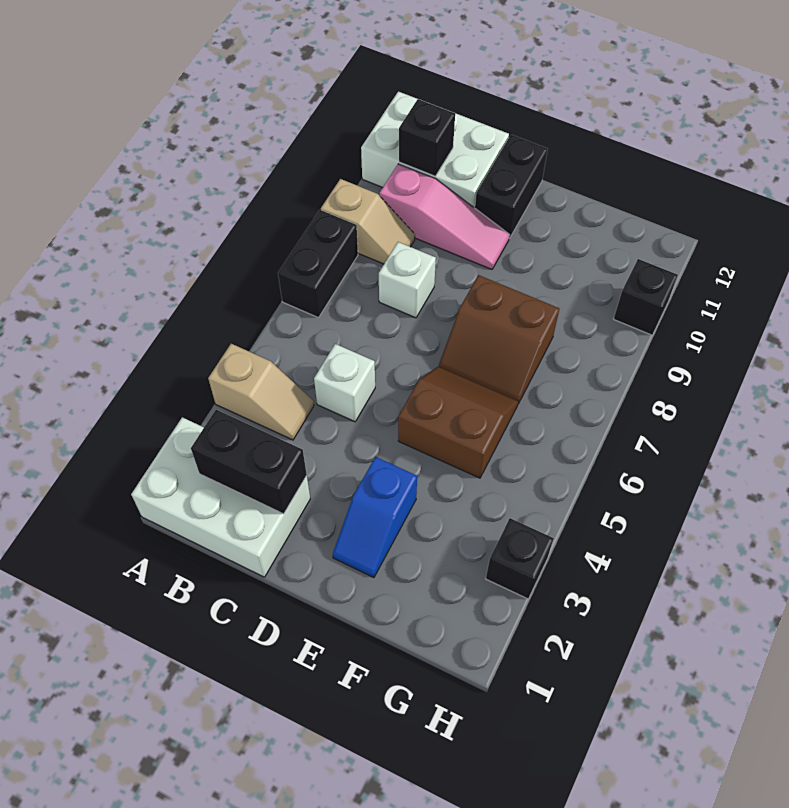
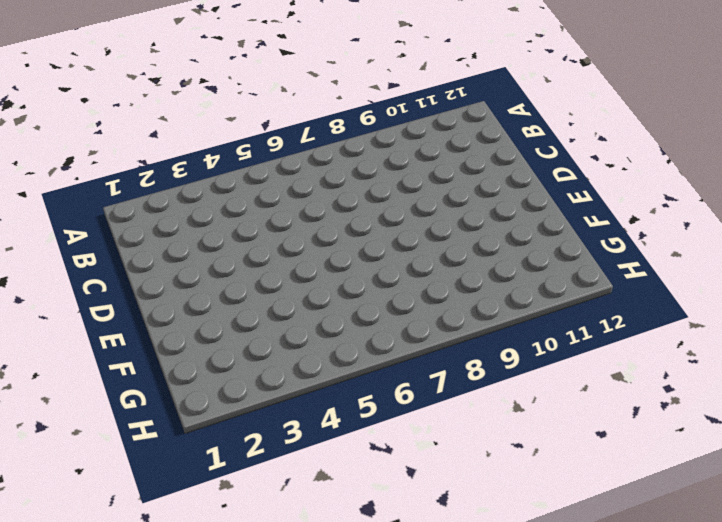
none -> white 2x3 brick [131,417,310,577]
none -> tan 1x2 slope [208,344,314,440]
none -> black 1x2 brick [278,210,358,318]

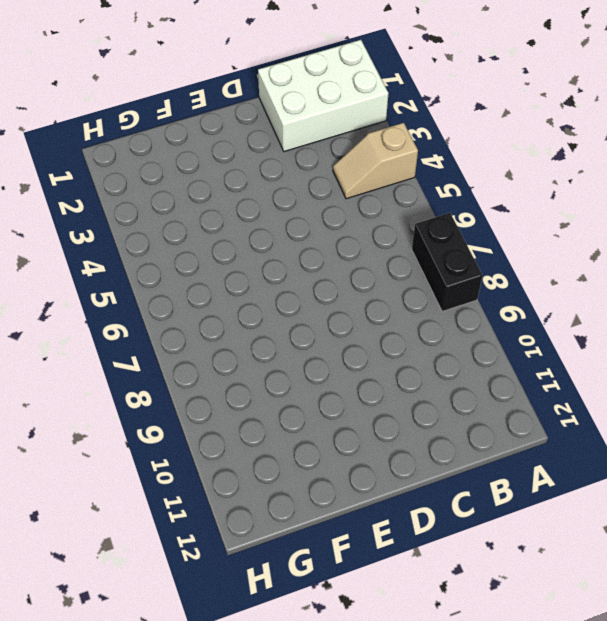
none -> tan 1x2 slope [321,179,415,264]
none -> white 2x3 brick [361,92,509,208]
none -> pink 1x3 slope [380,164,509,269]

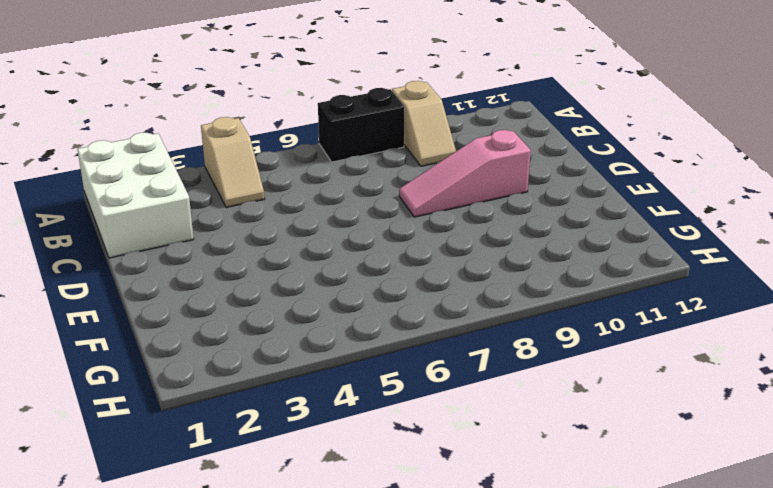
pink 1x3 slope [399,130,531,217] -> pink 1x3 slope turned to [380,164,509,269]
none -> white 2x3 brick [361,92,509,208]
none -> white 1x1 brick [314,344,375,422]
none -> white 1x1 brick [379,242,436,318]

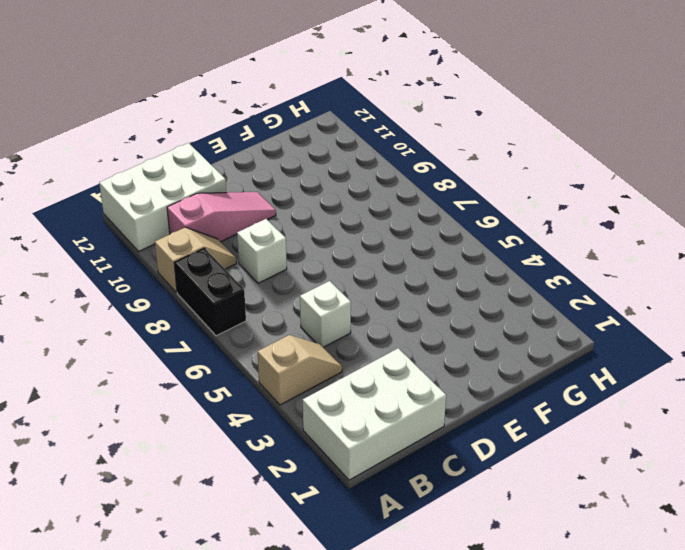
none -> black 1x2 brick [475,135,548,238]
none -> blue 1x2 slope [333,457,417,578]
none -> brown 2x2 slope [398,367,518,478]

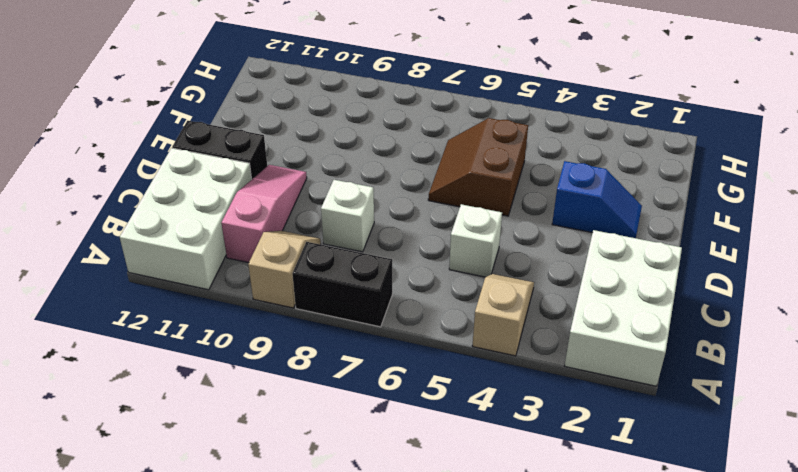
none -> brown 2x2 slope [439,275,559,404]
none -> black 1x1 brick [486,518,554,599]
none -> black 1x1 brick [614,259,678,335]

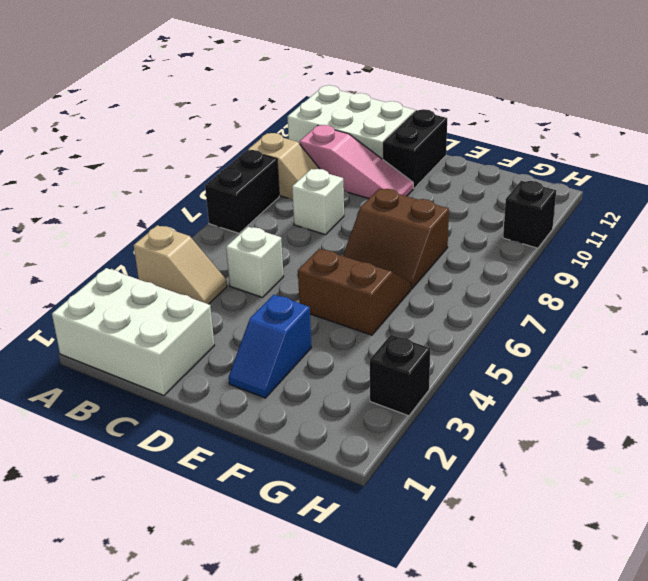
none -> black 1x2 brick [191,410,307,514]
none -> black 1x1 brick [399,99,455,176]

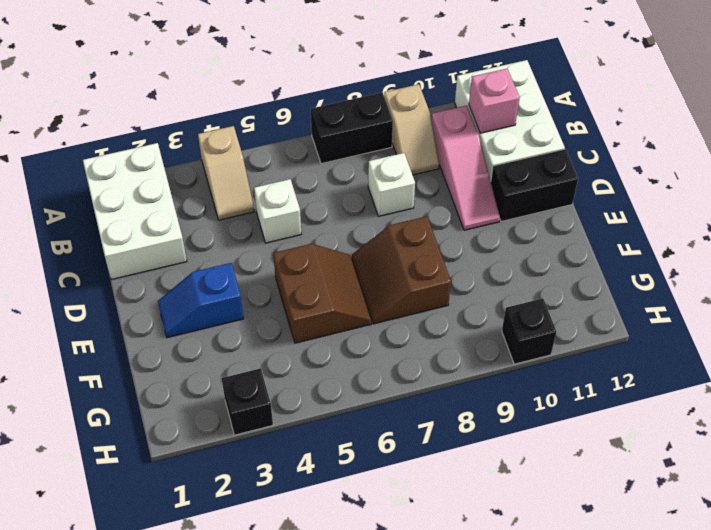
pink 1x1 brick [469,69,519,133] -> black 1x1 brick [399,99,455,176]
none -> black 1x2 brick [191,410,307,514]

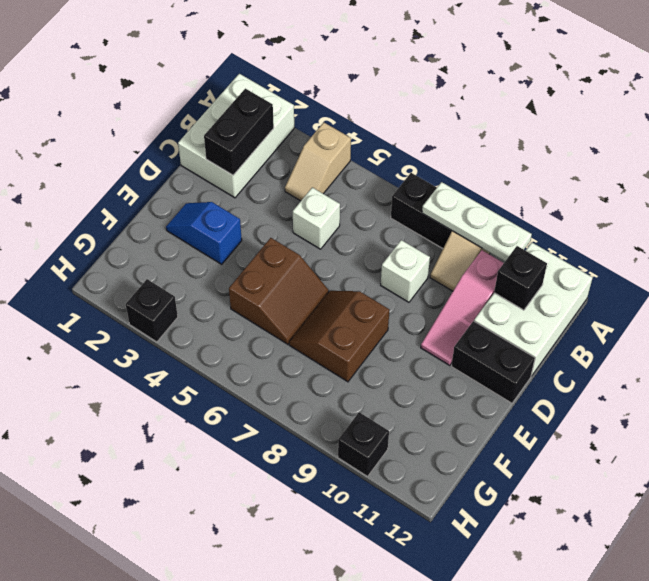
white 1x3 plate [422,182,532,261] -> none

